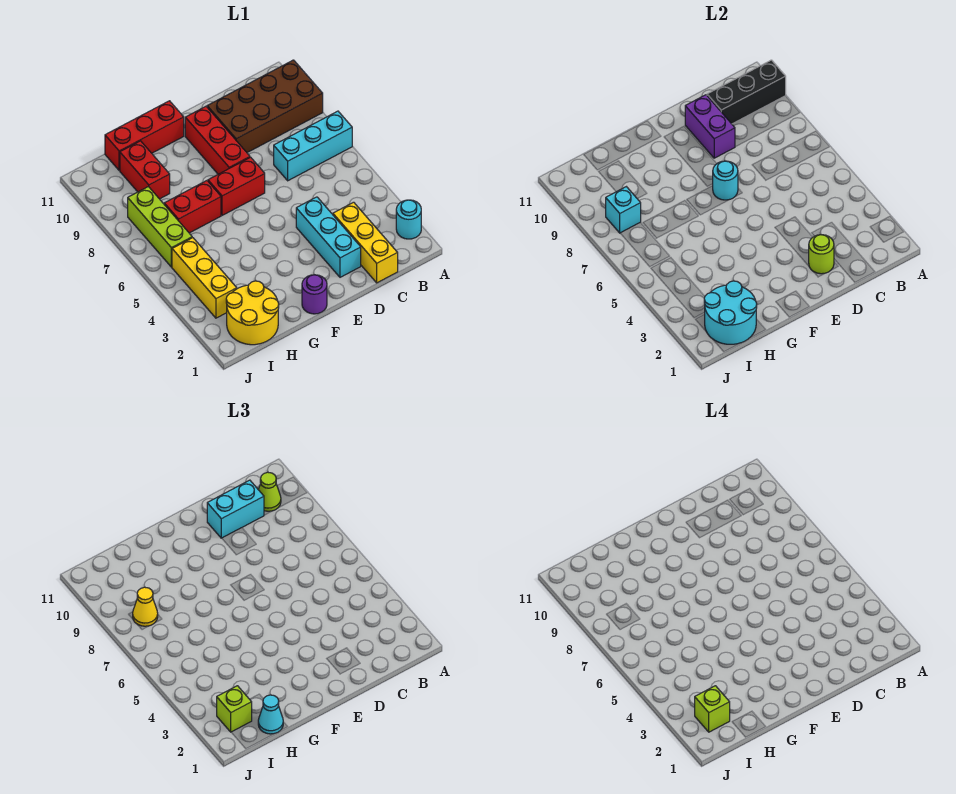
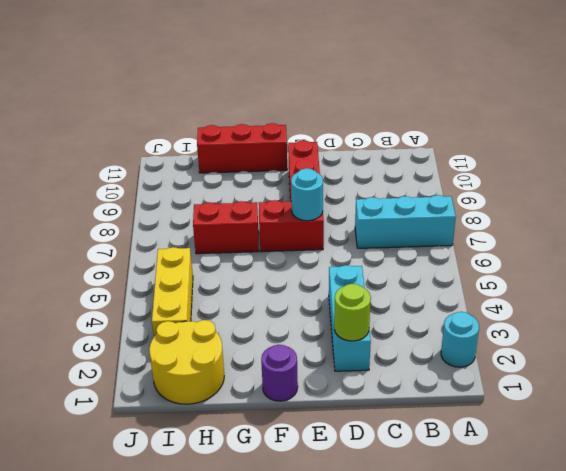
none -> brown 2x4 brick [207,60,323,152]
none -> yellow 1x3 brick [333,202,398,283]
none -> red 1x2 brick [120,141,170,199]

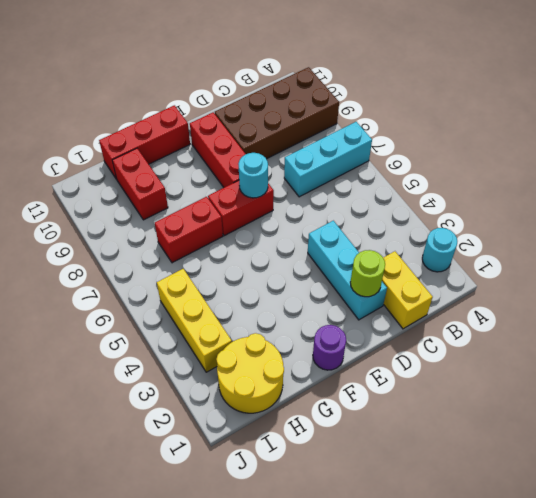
yellow 1x2 brick [382,251,433,329] -> yellow 1x3 brick [333,202,398,283]
none -> lime 1x3 brick [128,186,192,267]
none -> black 1x3 brick [707,60,786,124]
none -> purple 1x2 brick [685,95,735,158]

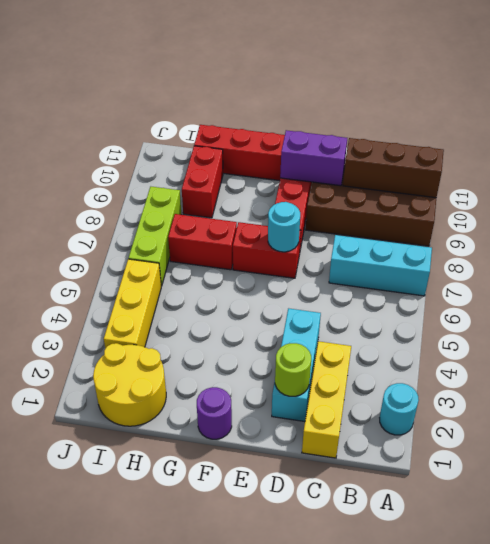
brown 1x3 brick [343,138,444,198] -> black 1x3 brick [707,60,786,124]
purple 1x2 brick [280,130,347,186] -> purple 1x2 brick turned to [685,95,735,158]
none -> cyan 2x2 round brick [704,281,757,344]
none -> cyan 1x1 brick [606,187,641,233]
none -> lime 1x1 cone [258,472,281,511]

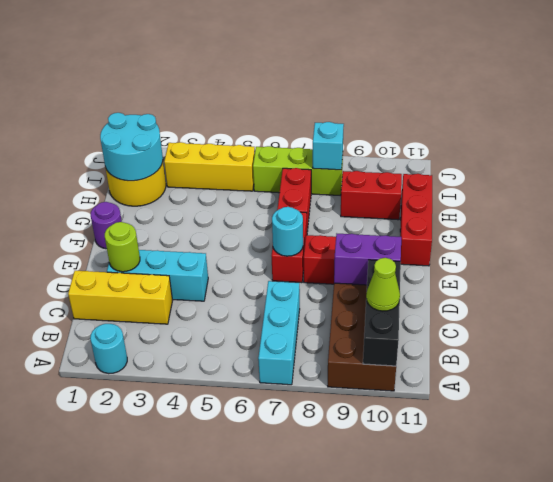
none -> cyan 1x2 brick [207,480,264,538]
none -> cyan 1x1 cone [258,695,283,734]
none -> lime 1x1 brick [217,686,252,732]

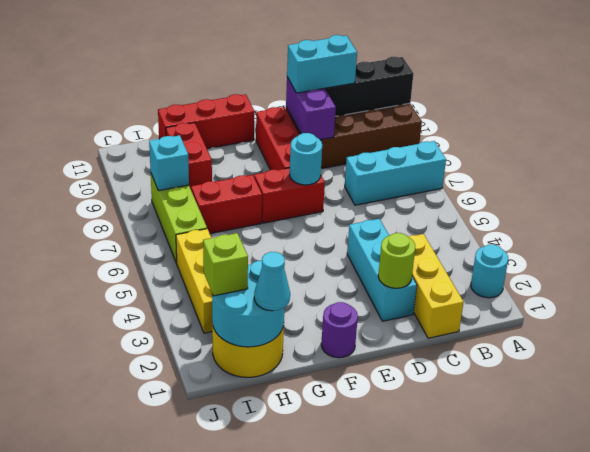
none -> lime 1x1 cone [258,472,281,511]
none -> yellow 1x1 cone [133,587,158,626]
none -> lime 1x1 brick [695,686,730,732]

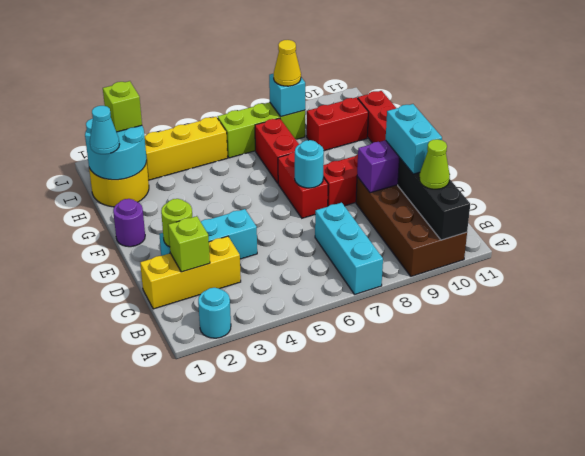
lime 1x1 brick [168,216,210,272] -> lime 1x1 brick moved to [695,686,730,732]

